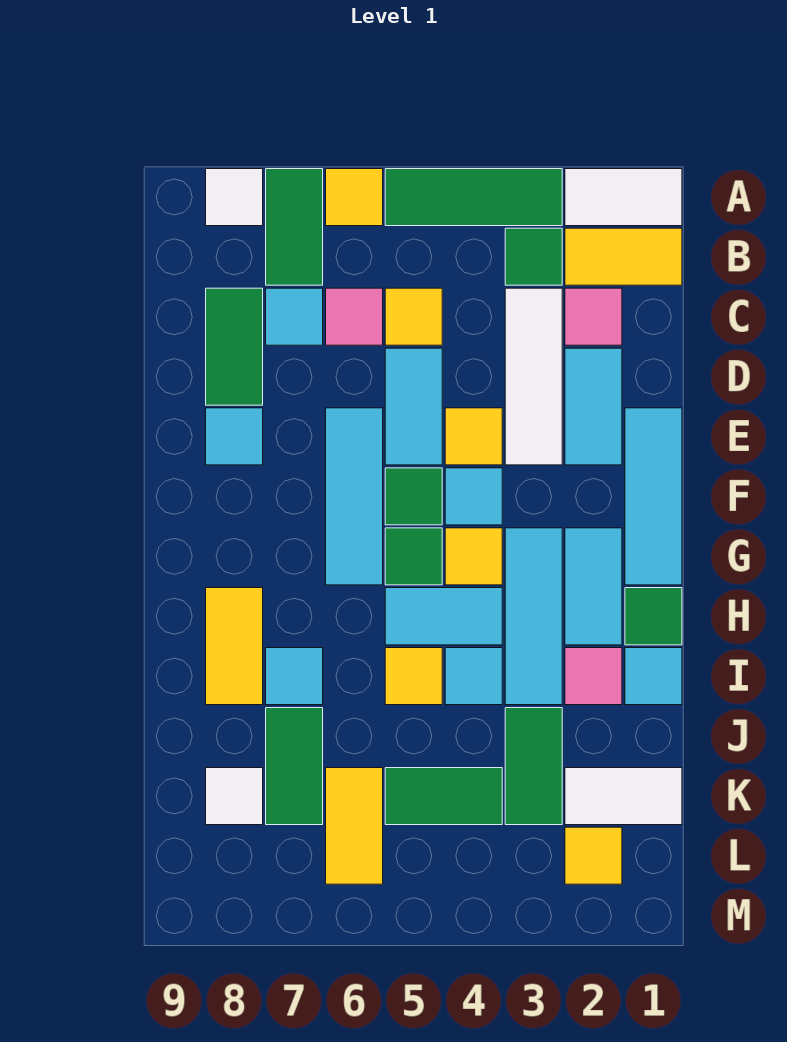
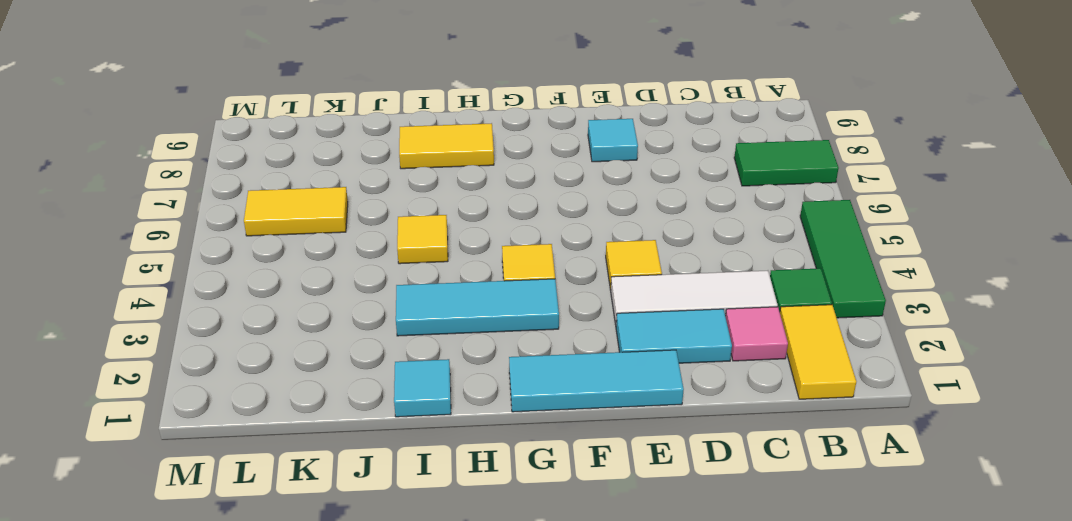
none -> white 1x2 tile [565,169,682,226]
none -> yellow 1x1 tile [326,169,383,226]
none -> white 1x1 tile [206,169,263,226]
none -> yellow 1x1 tile [385,288,442,345]

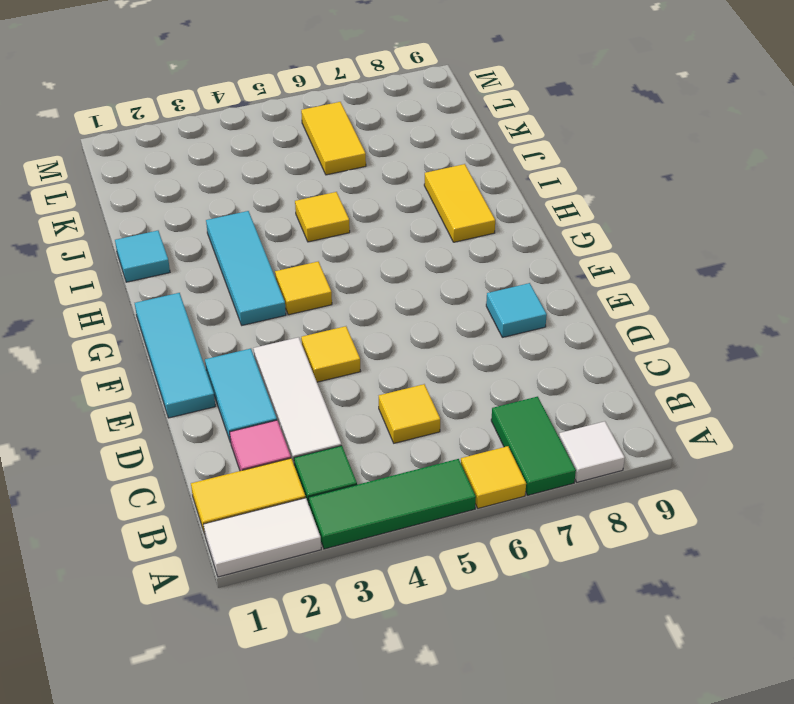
none -> pink 1x1 tile [326,288,383,345]
none -> cyan 1x1 tile [266,288,323,345]
none -> green 1x2 tile [206,288,263,405]
none -> cyan 1x2 tile [385,348,442,465]

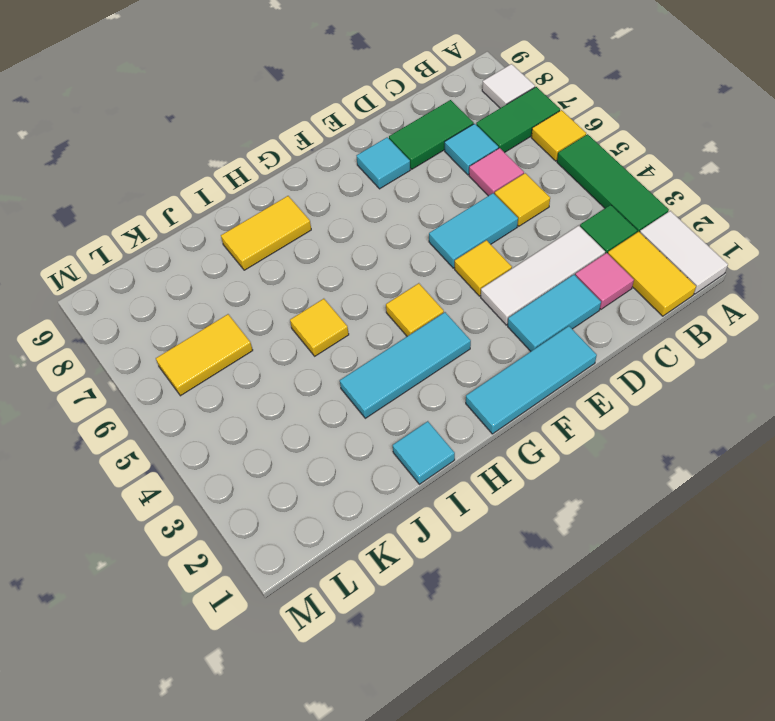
none -> cyan 1x3 tile [326,408,383,585]
none -> cyan 1x1 tile [445,468,502,525]
none -> green 1x1 tile [385,468,442,525]
none -> cyan 1x2 tile [565,528,622,645]

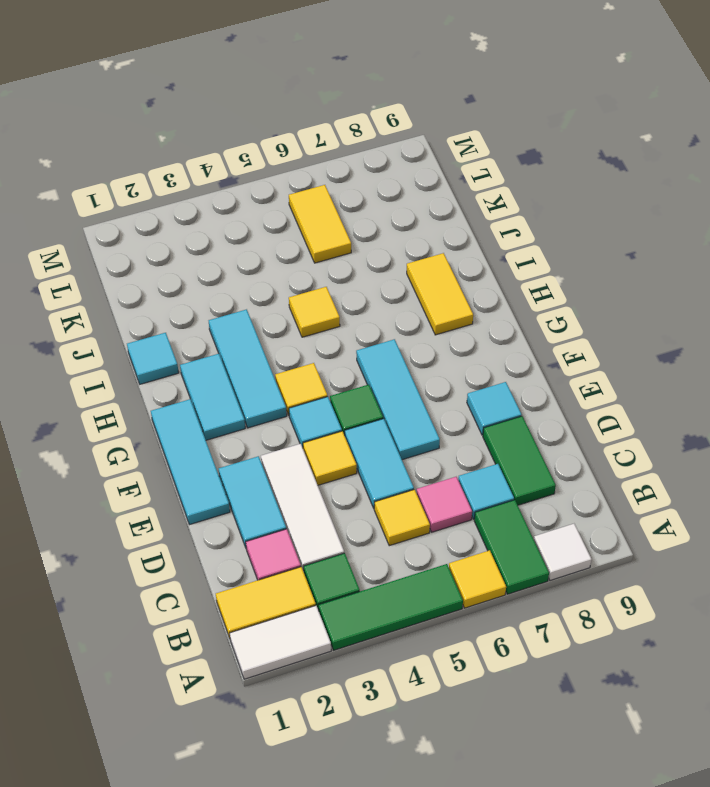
none -> green 1x1 tile [385,528,442,585]
none -> green 1x1 tile [625,588,682,645]
none -> cyan 1x2 tile [385,588,502,645]
none -> pink 1x1 tile [565,648,622,705]

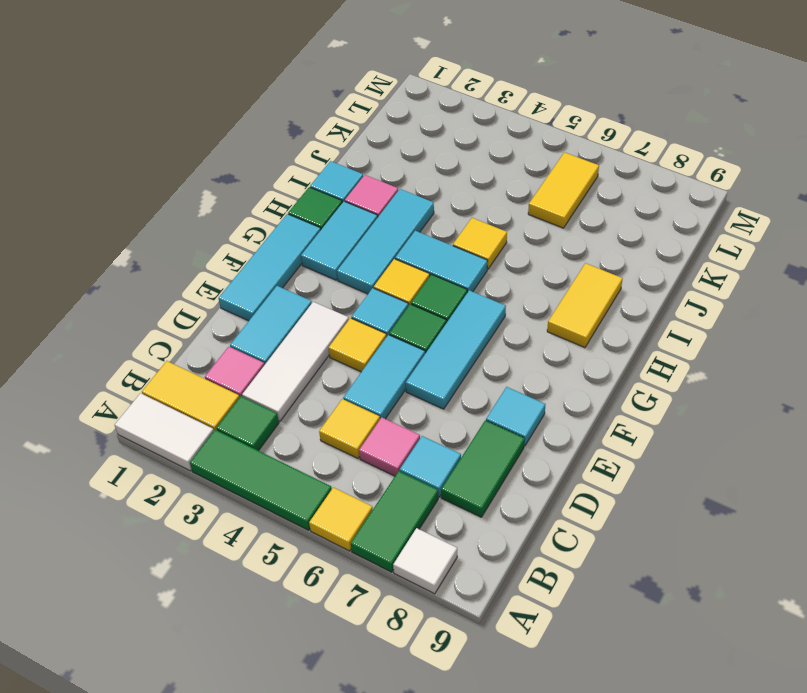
none -> cyan 1x1 tile [445,648,502,705]
none -> cyan 1x1 tile [266,648,323,705]
none -> green 1x2 tile [505,708,562,825]
none -> green 1x2 tile [266,708,323,825]

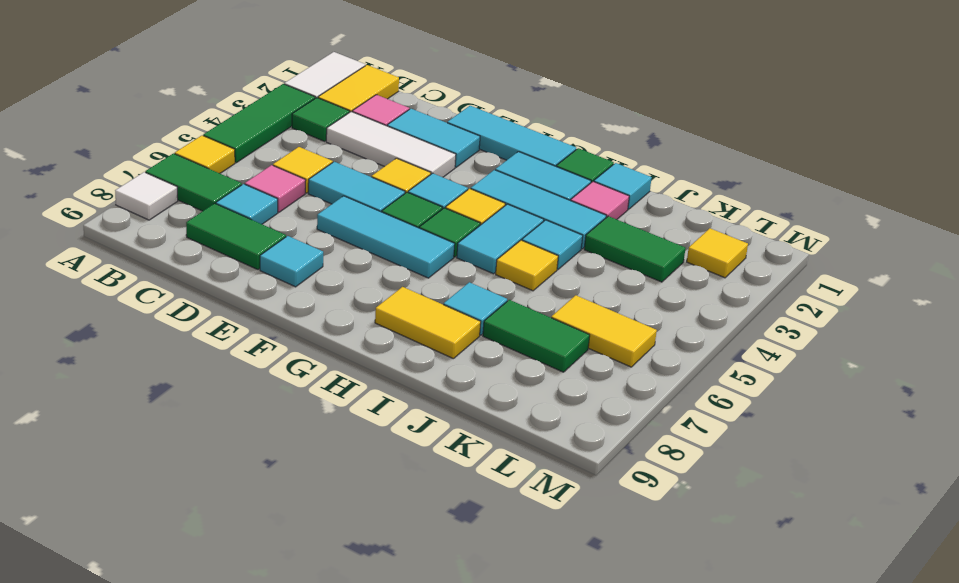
none -> white 1x2 tile [565,768,682,825]
none -> green 1x2 tile [385,768,502,825]
none -> white 1x1 tile [206,768,263,825]

